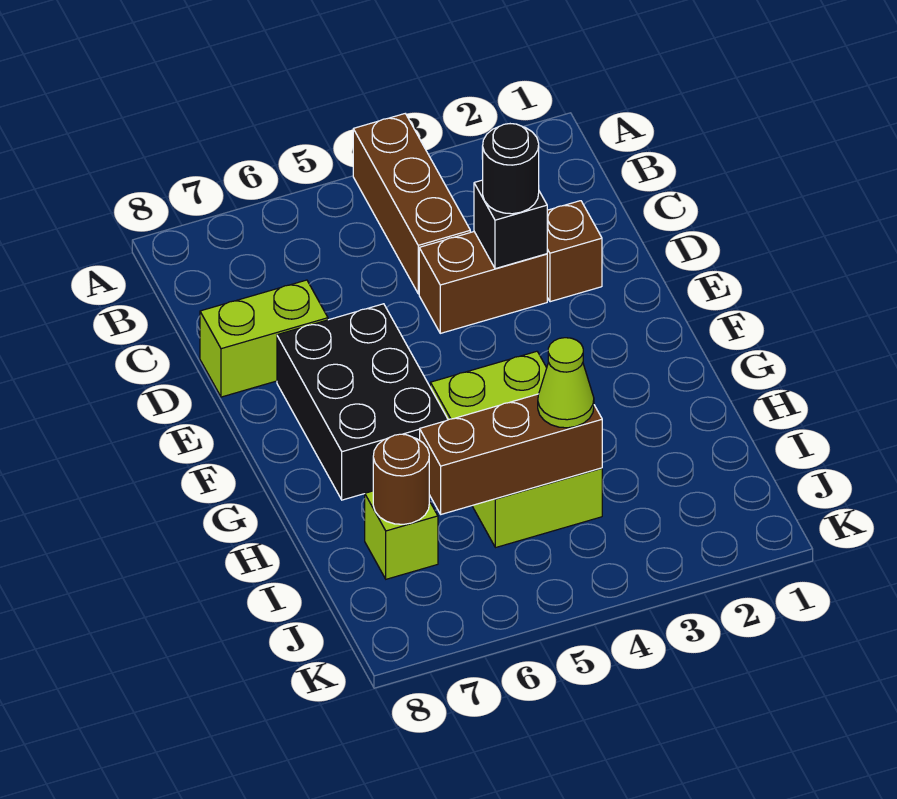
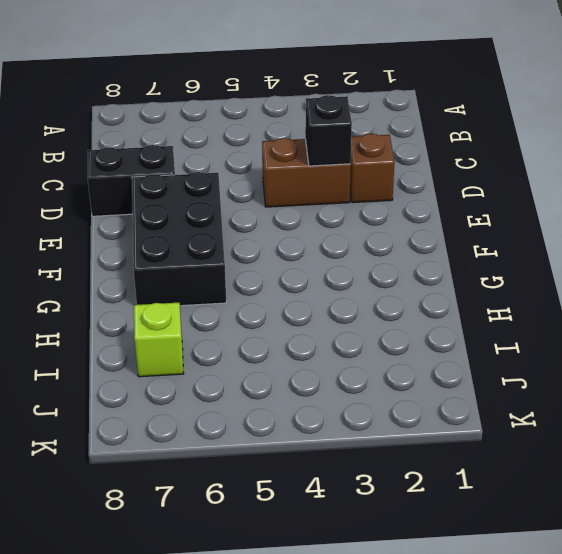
black 1x2 brick [88,145,175,216] -> lime 1x2 brick [200,280,328,397]
none -> brown 1x3 brick [353,114,470,294]
none -> lime 2x3 brick [430,351,602,548]
none -> brown 1x3 brick [420,394,602,514]

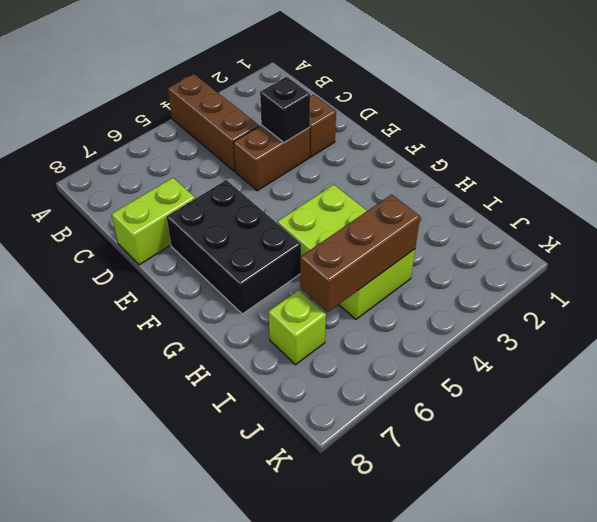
none -> brown 1x1 round brick [373,434,429,524]
none -> black 1x1 round brick [483,124,539,214]
none -> lime 1x1 cone [538,338,594,428]

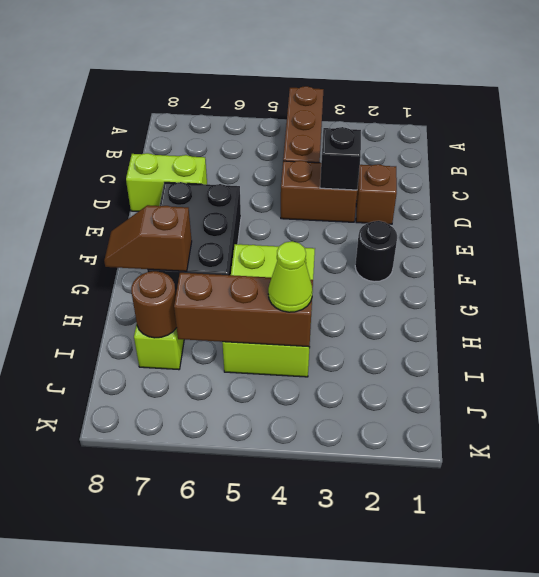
black 1x1 round brick [355,221,397,282] -> black 1x1 round brick moved to [483,124,539,214]
brown 1x2 slope [104,205,192,271] -> none

